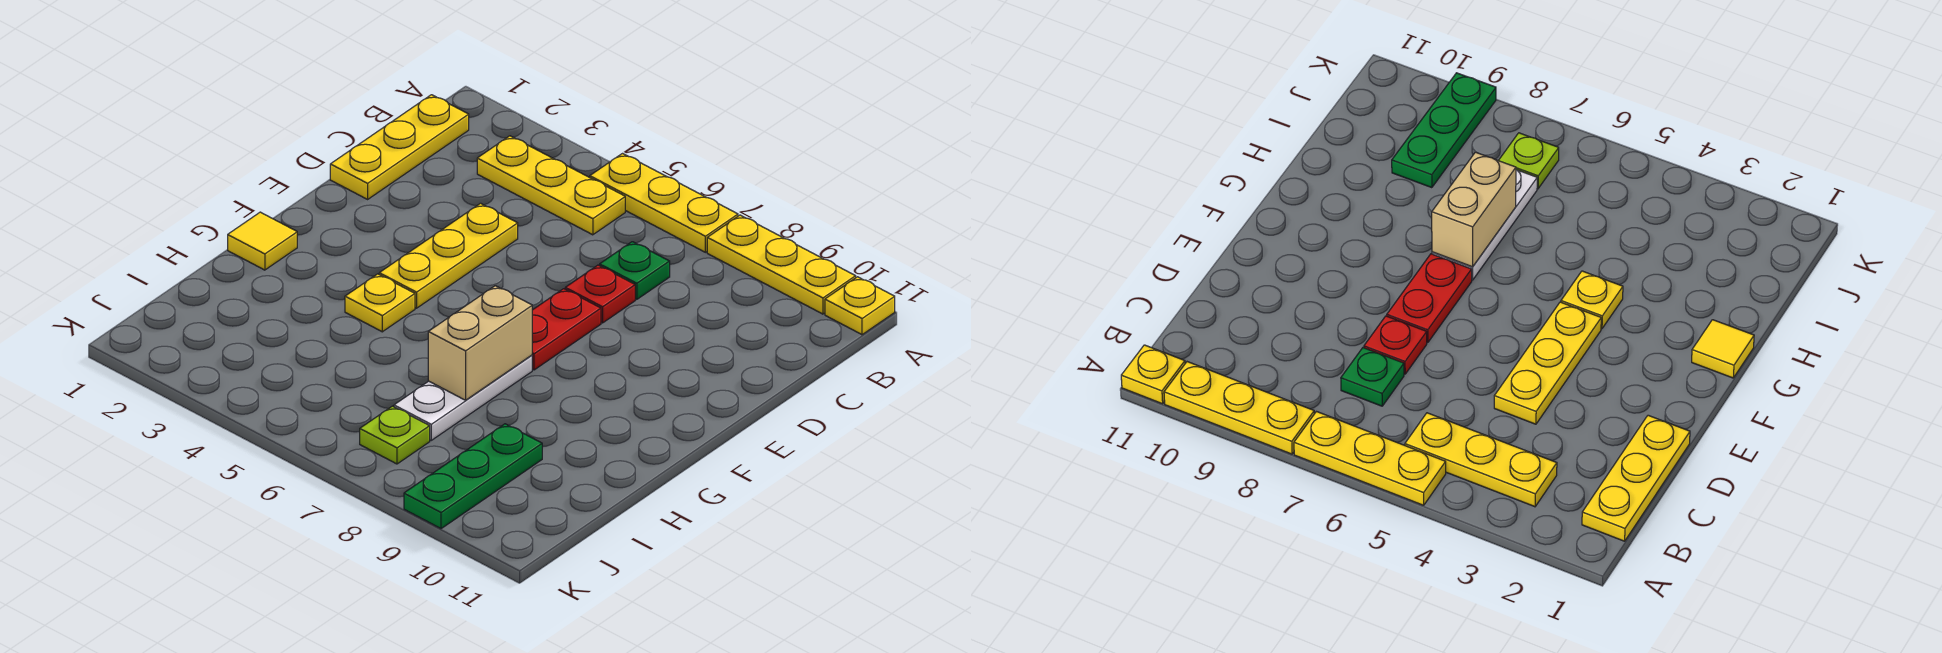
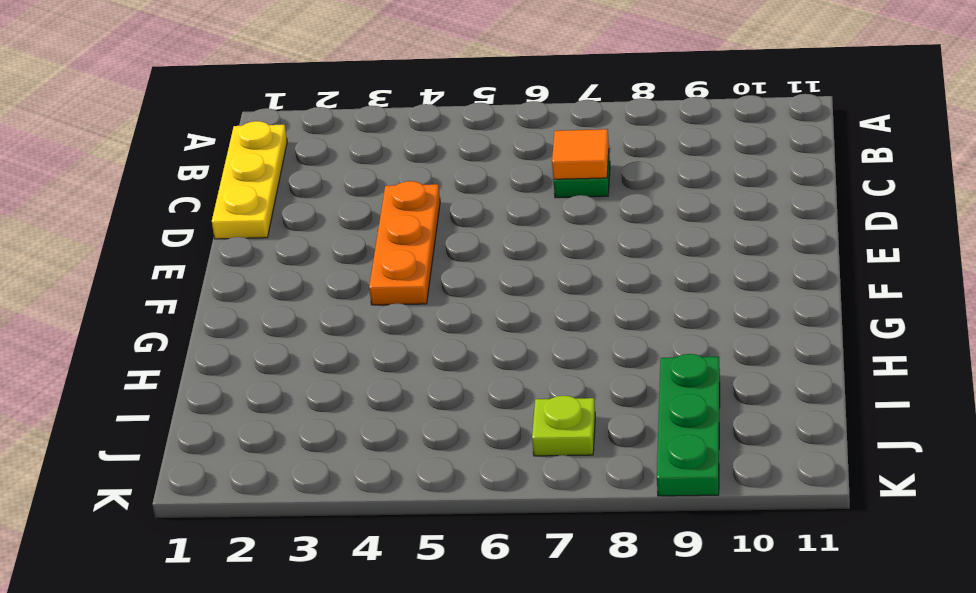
orange 1x1 tile [552,129,609,179] -> none
orange 1x3 plate [369,181,440,305] -> yellow 1x3 plate [379,203,518,308]
none -> yellow 1x3 plate [590,154,738,252]
none -> yellow 1x3 plate [707,215,856,314]
none -> yellow 1x1 plate [825,277,895,335]

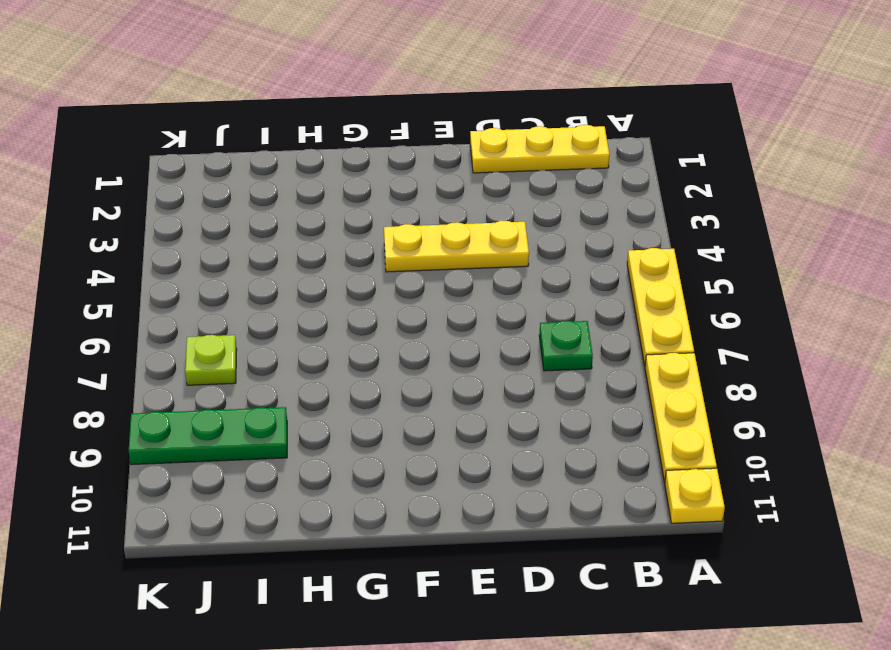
none -> yellow 1x3 plate [477,136,625,235]
none -> red 1x1 plate [565,265,635,323]
none -> red 1x2 plate [532,289,601,370]

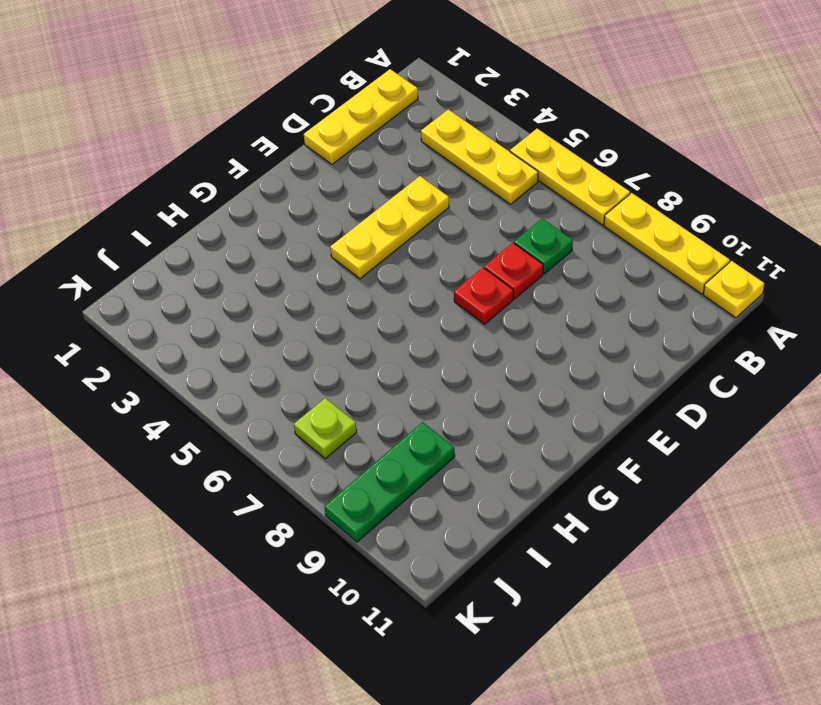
red 1x1 plate [454,268,513,324] -> red 1x2 plate [532,289,601,370]
none -> yellow 1x1 tile [228,212,297,270]
none -> yellow 1x1 plate [345,274,415,332]
none -> white 1x3 plate [394,355,532,440]

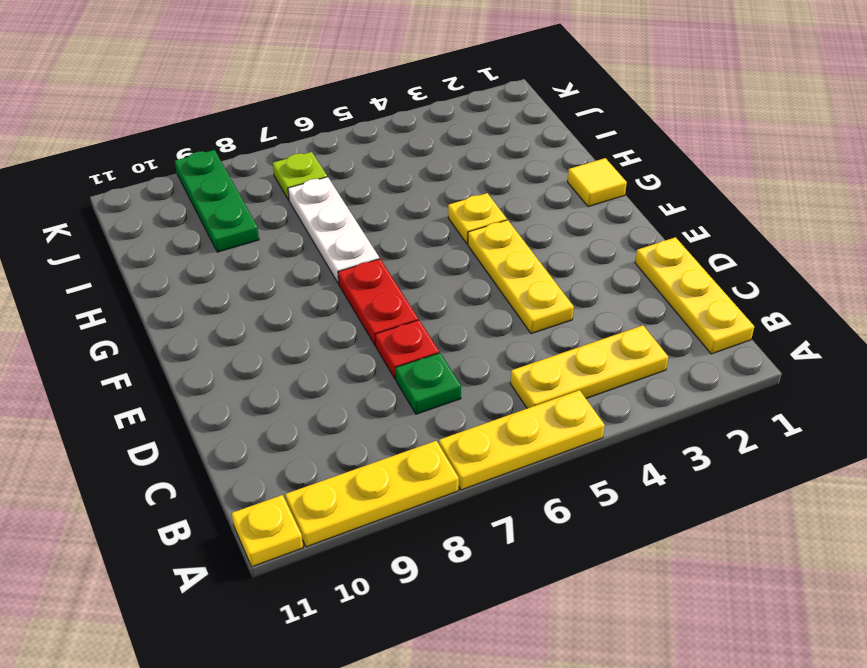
none -> tan 1x2 brick [428,286,532,400]

